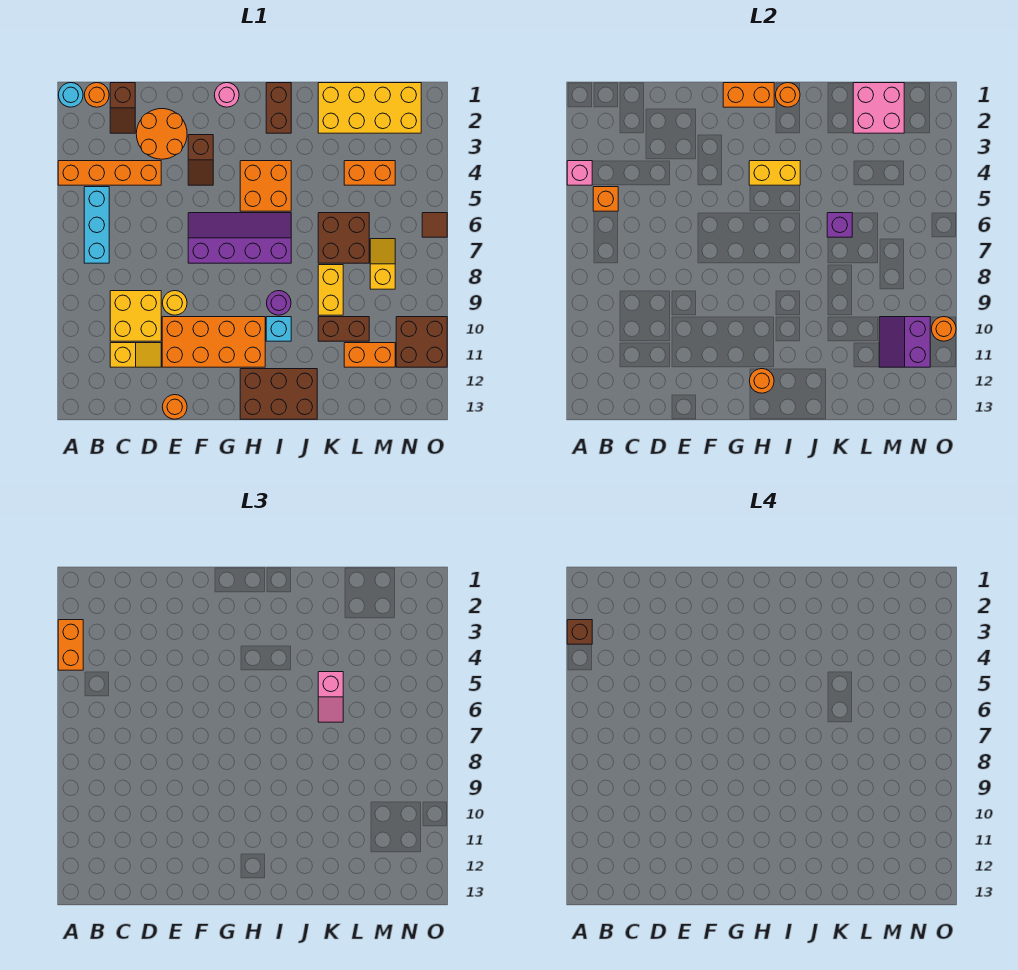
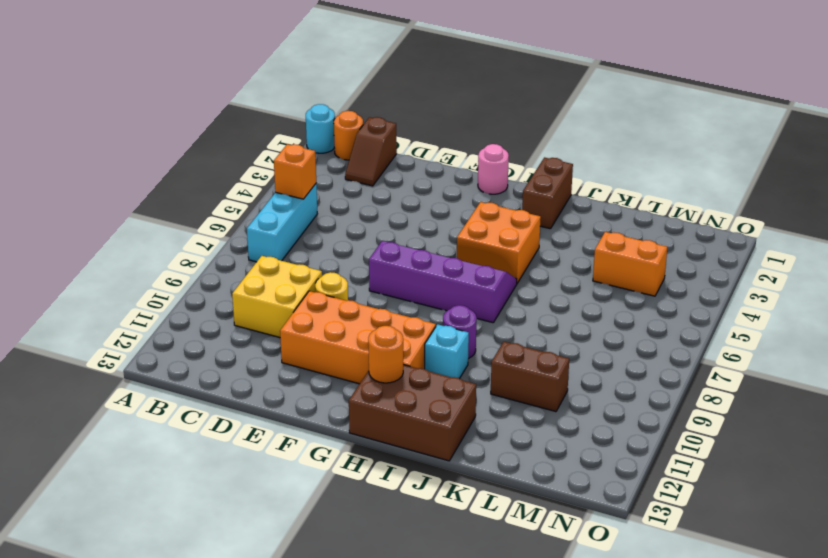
none -> orange 1x4 brick [58,161,161,185]
none -> yellow 1x2 slope [110,343,161,367]
none -> orange 2x2 round brick [136,109,187,159]
none -> orange 1x1 round brick [163,395,187,419]

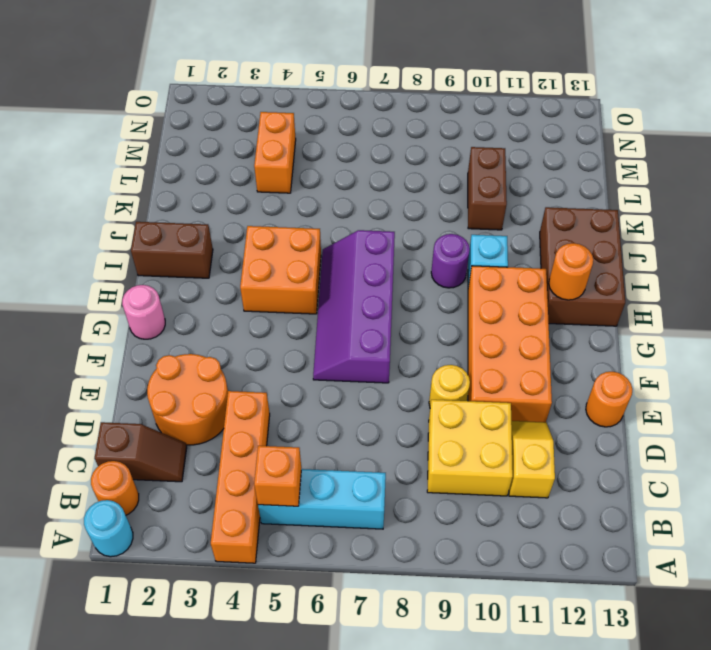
none -> brown 1x2 slope [188,135,213,185]
none -> yellow 2x4 brick [318,83,421,133]
none -> brown 2x2 brick [318,213,369,263]
none -> yellow 1x2 brick [318,265,343,315]

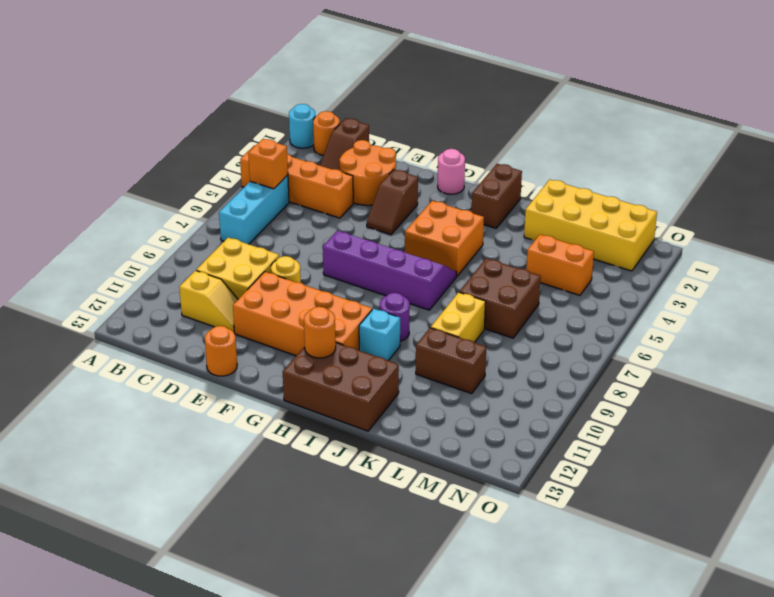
none -> orange 1x2 brick [344,343,395,367]
none -> yellow 1x2 slope [370,239,395,289]
none -> brown 2x2 brick [396,317,447,367]
none -> brown 1x1 tile [422,213,447,237]

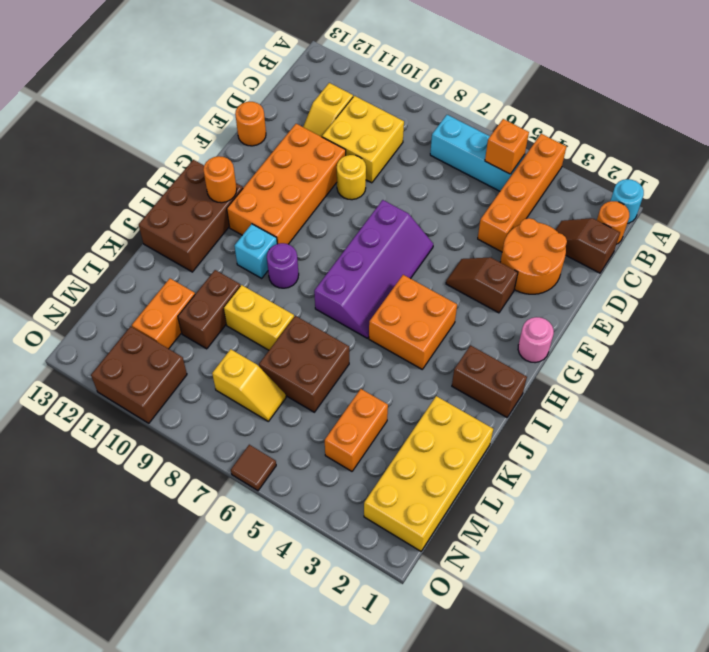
none -> pink 1x1 brick [567,161,592,185]
none -> orange 1x2 brick [723,83,774,107]
none -> yellow 1x2 brick [749,161,800,185]
none -> orange 1x1 round brick [776,83,800,107]

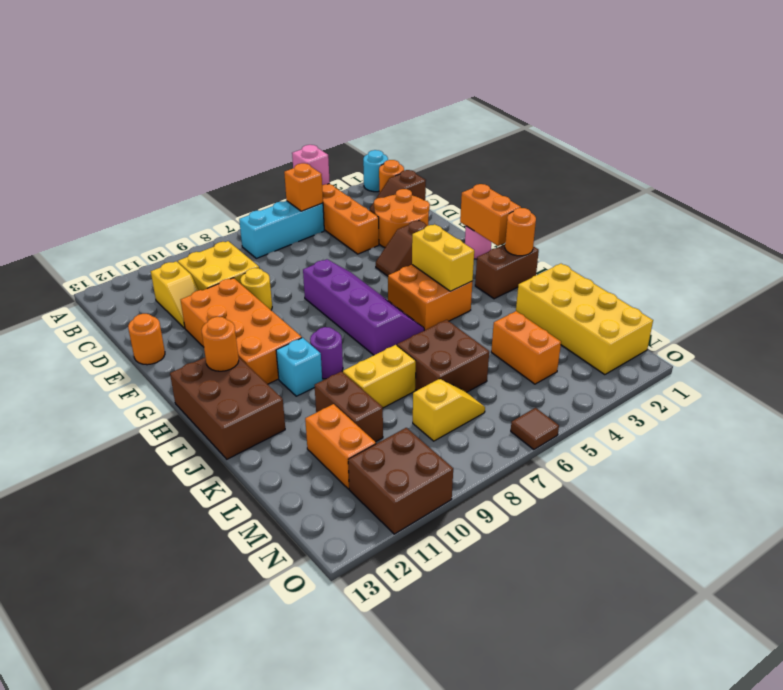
none -> purple 1x1 brick [827,213,852,237]
none -> pink 2x2 brick [853,83,904,133]
none -> purple 2x2 slope [879,317,930,367]
none -> orange 1x1 round brick [932,317,956,341]

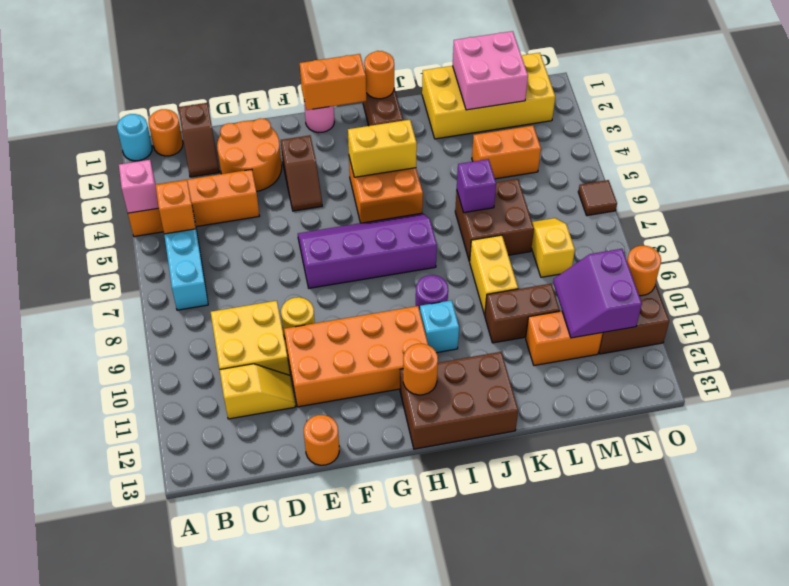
none -> orange 1x2 brick [58,620,83,670]
none -> pink 1x2 slope [318,672,343,722]
none -> brown 1x1 brick [567,620,592,644]

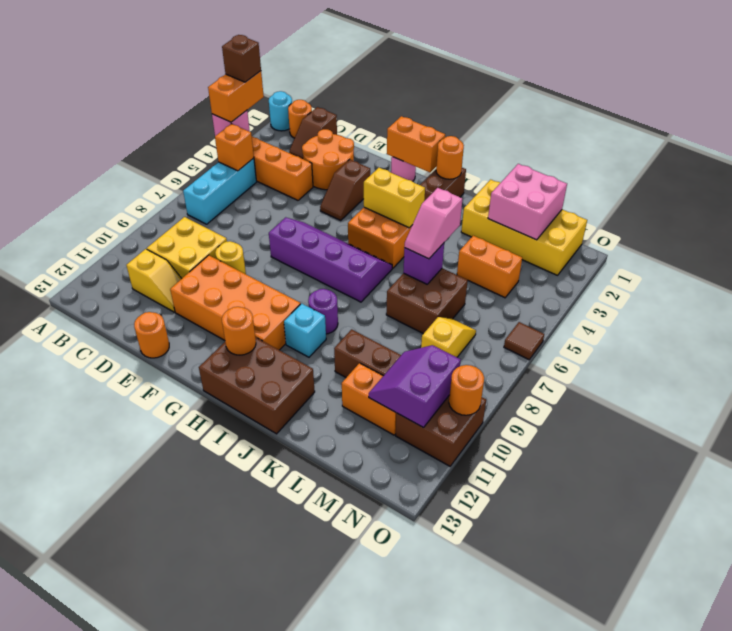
none -> yellow 1x2 brick [318,265,343,315]

